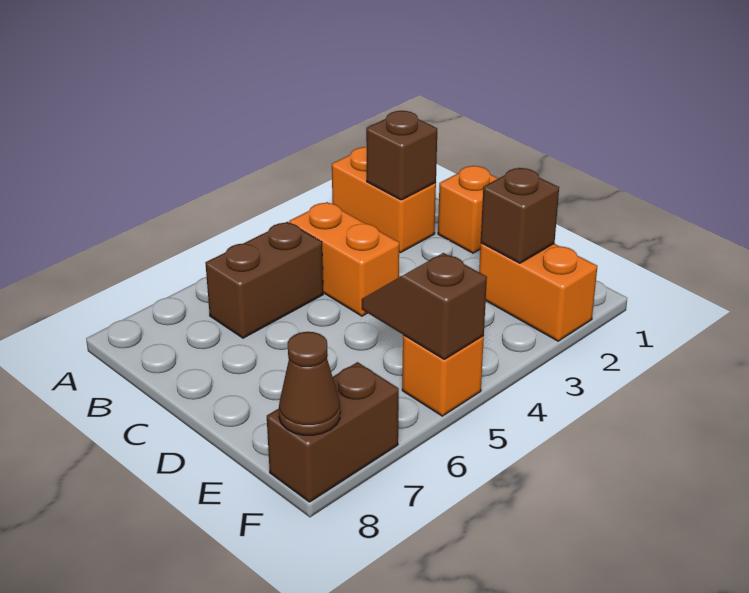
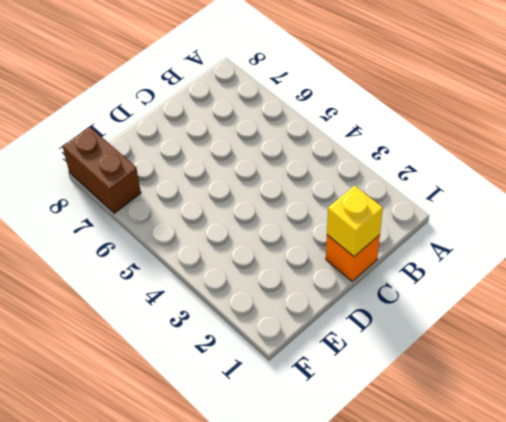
yellow 1x1 brick [327,186,383,257] -> none
none -> orange 1x2 brick [332,147,436,252]
none -> orange 1x2 brick [289,202,399,316]

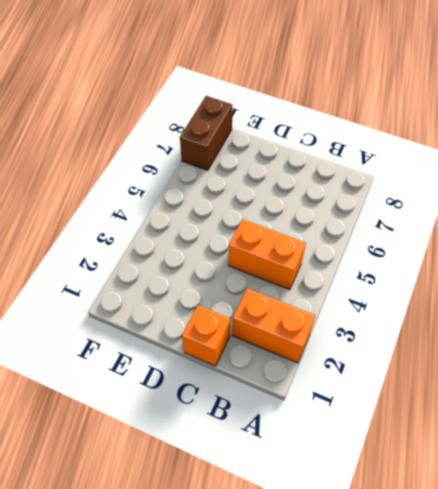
none -> brown 1x2 brick [206,222,323,338]
none -> orange 1x2 brick [479,243,597,341]

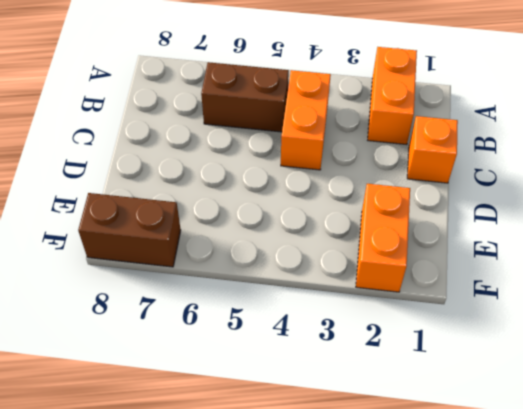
none -> orange 1x1 brick [402,335,484,416]
none -> brown 1x1 brick [366,111,437,200]

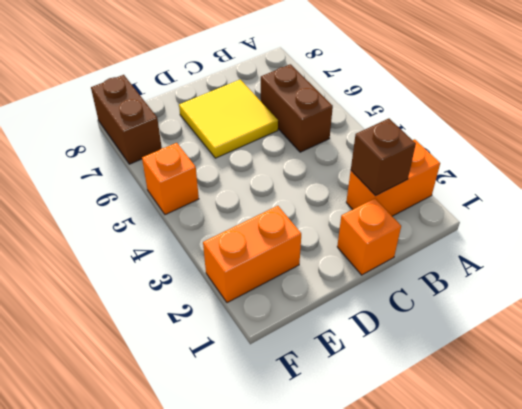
yellow 2x2 tile [179,80,278,158] -> none
none -> orange 1x2 brick [289,202,399,316]
none -> brown 1x1 brick [481,168,559,263]

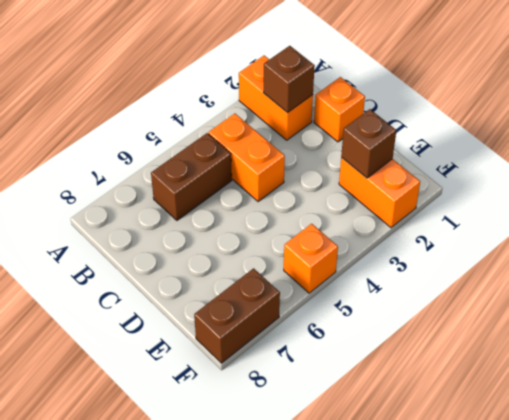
none -> brown 1x2 slope [362,253,487,359]
none -> brown 1x1 cone [279,332,340,435]

